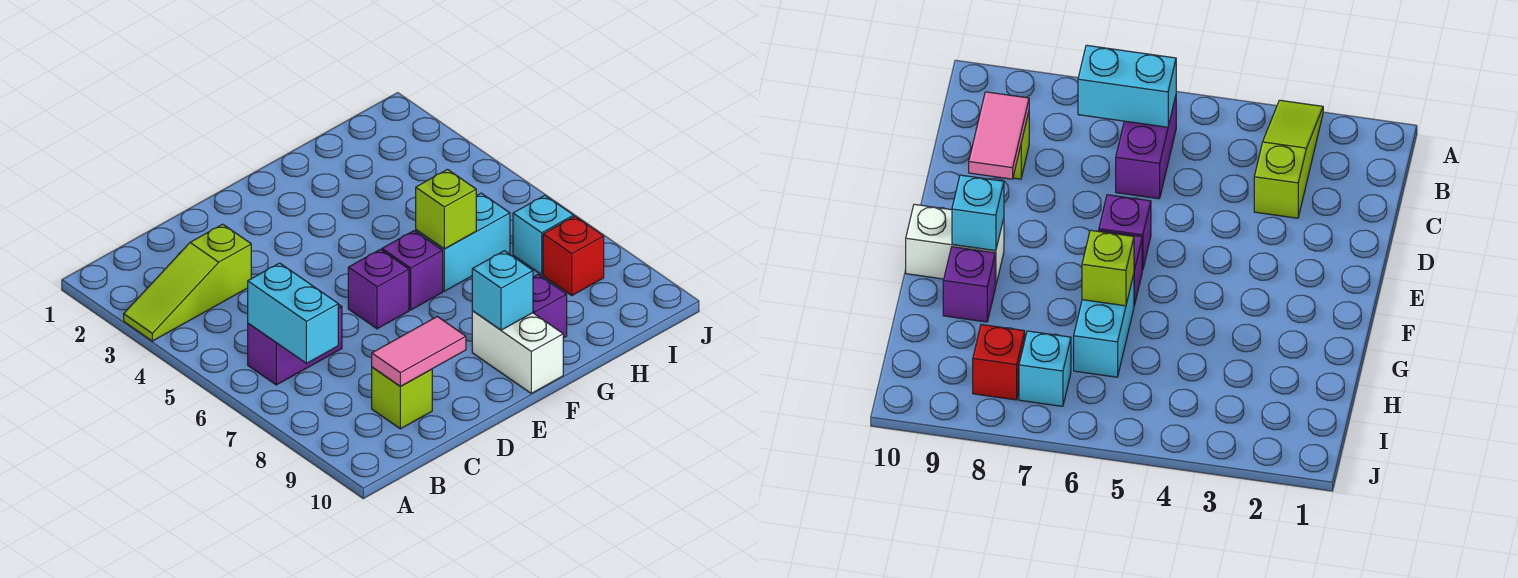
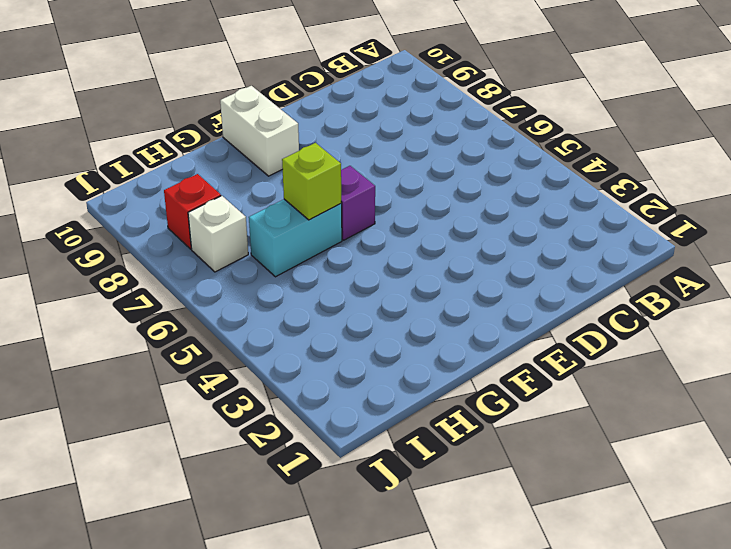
white 1x1 brick [188,196,248,272] -> cyan 1x1 brick [513,195,574,275]
none -> lime 1x3 slope [124,224,251,341]
none -> purple 1x2 brick [248,304,342,385]
none -> lime 1x1 brick [372,367,432,429]

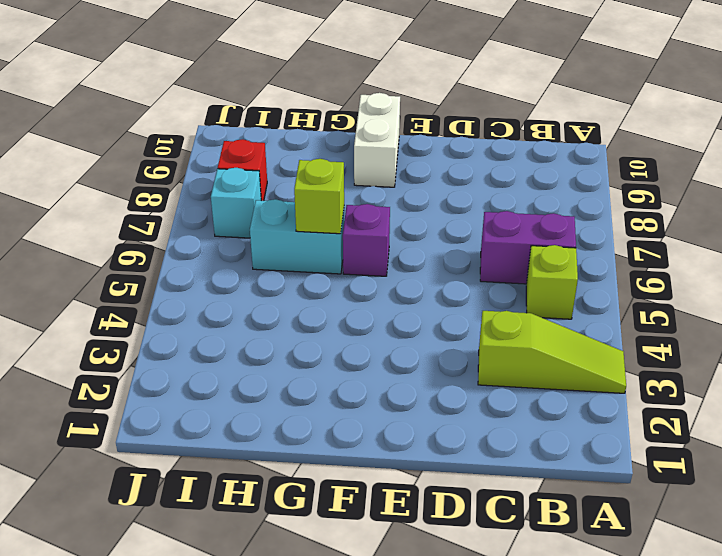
lime 1x1 brick [526,245,578,319] -> lime 1x1 brick moved to [372,367,432,429]
none -> purple 1x1 brick [348,249,409,329]
none -> purple 1x1 brick [533,275,567,338]
none -> cyan 1x2 brick [248,263,338,363]

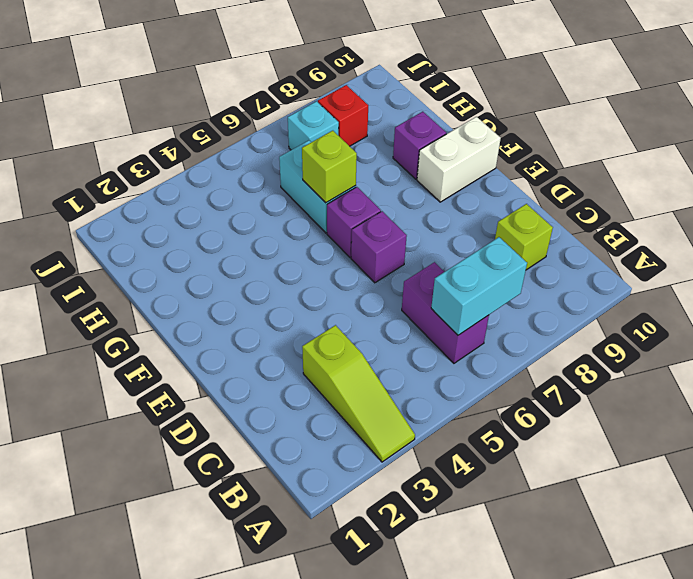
none -> pink 1x2 tile [372,317,466,386]
none -> cyan 1x1 brick [472,251,533,330]

